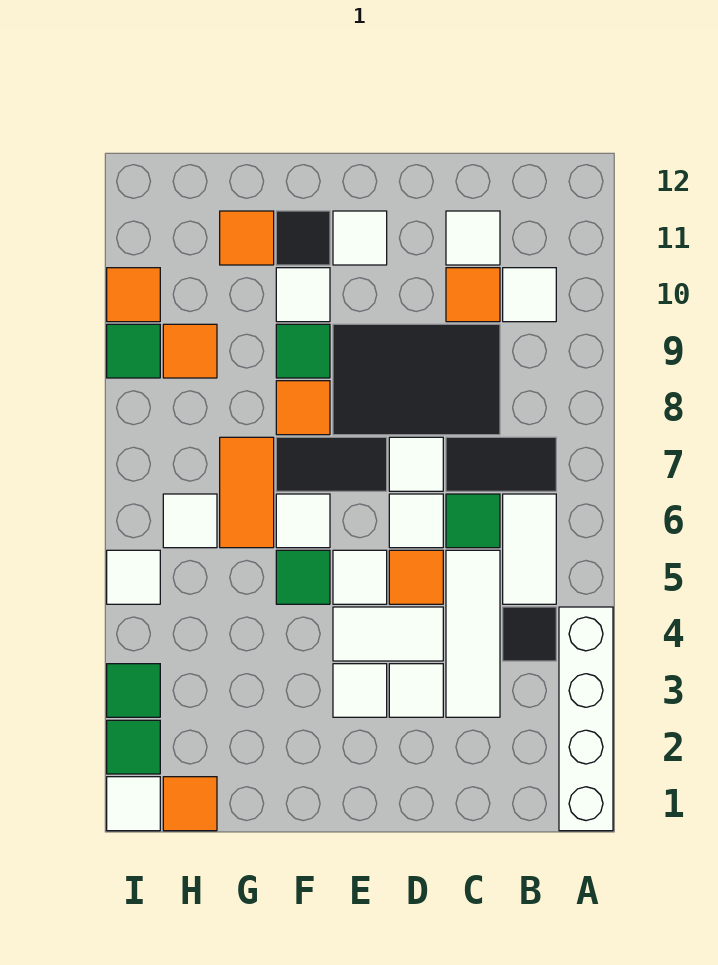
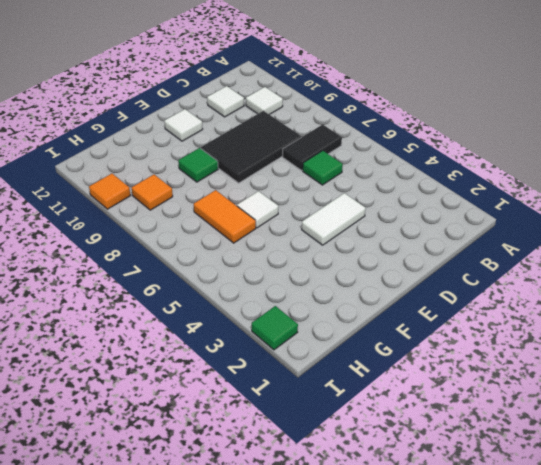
none -> white 1x4 brick [559,607,613,831]
none -> black 1x1 tile [503,607,556,661]
none -> white 1x2 tile [503,494,556,604]
none -> white 1x3 tile [446,550,500,717]

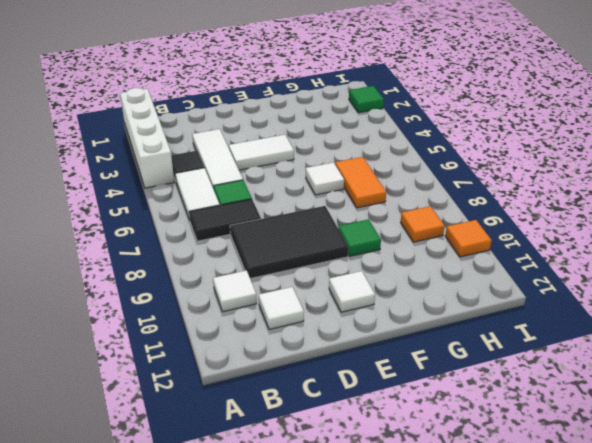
none -> orange 1x1 tile [446,268,500,322]
none -> white 1x1 tile [389,664,443,717]
none -> orange 1x1 tile [389,550,443,604]
none -> white 1x1 tile [389,494,443,548]

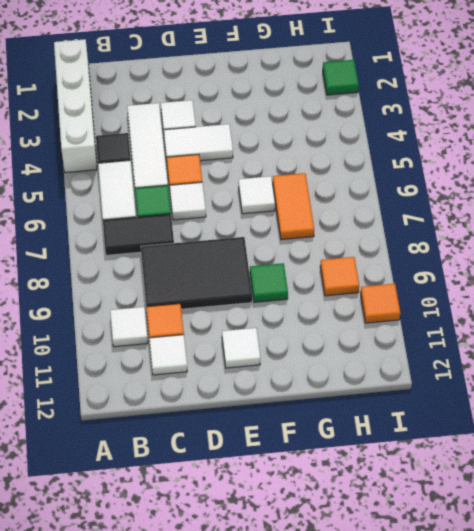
none -> white 1x1 tile [389,437,443,491]
none -> white 1x1 tile [333,664,387,717]
none -> white 1x1 tile [333,550,387,604]
none -> black 1x2 tile [276,437,387,491]

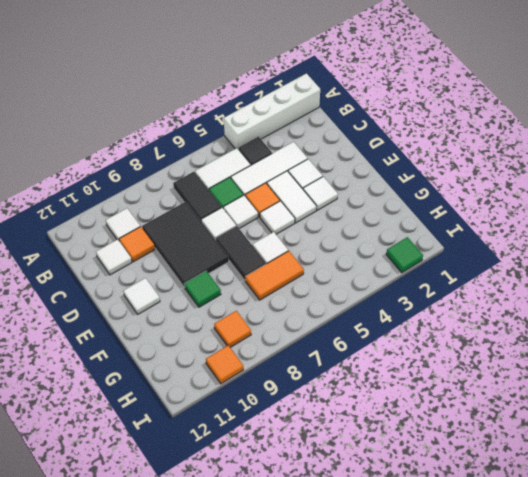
none -> green 1x1 tile [276,550,330,604]
none -> orange 1x1 tile [276,381,330,435]
none -> white 1x1 tile [276,268,330,322]
none -> black 1x1 tile [276,211,330,265]

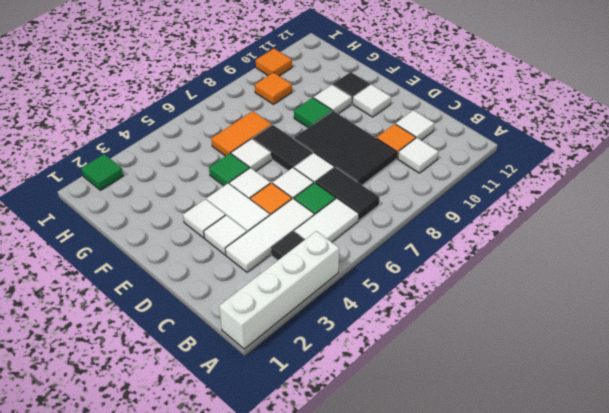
none -> orange 1x1 tile [276,381,330,435]
none -> orange 1x1 tile [220,211,274,265]
none -> orange 1x1 tile [163,777,217,831]
none -> white 1x1 tile [163,494,217,548]

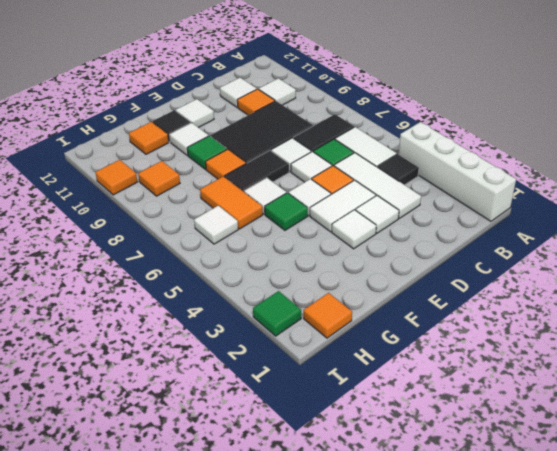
none -> white 1x1 tile [107,777,160,831]
none -> green 1x1 tile [107,664,160,717]
none -> white 1x1 tile [107,550,160,604]
none -> green 1x1 tile [107,324,160,378]

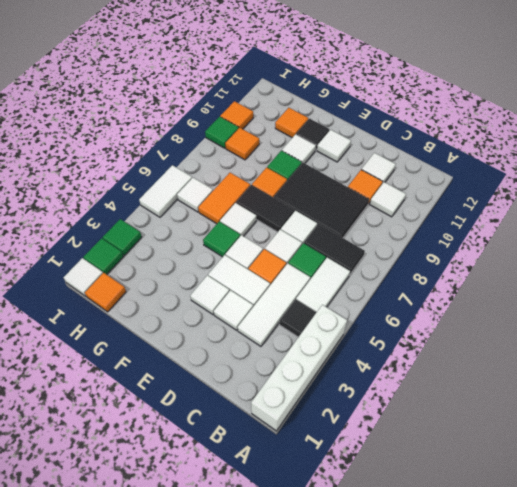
white 1x2 tile [139,165,192,217] -> white 1x1 tile [107,550,160,604]

